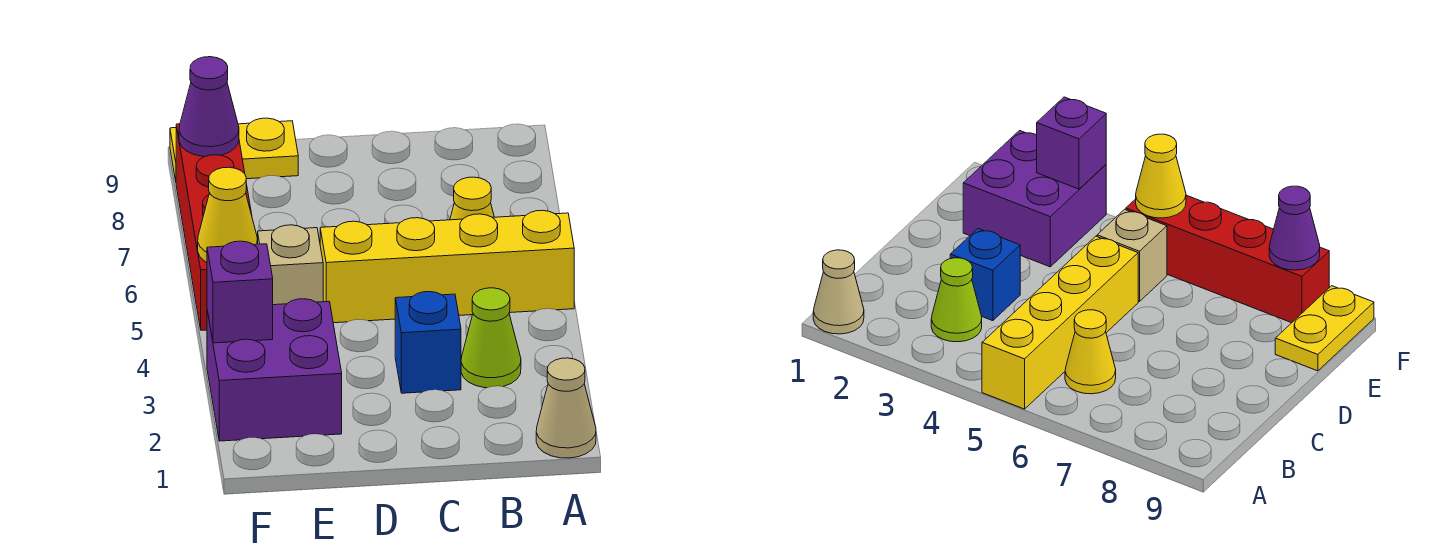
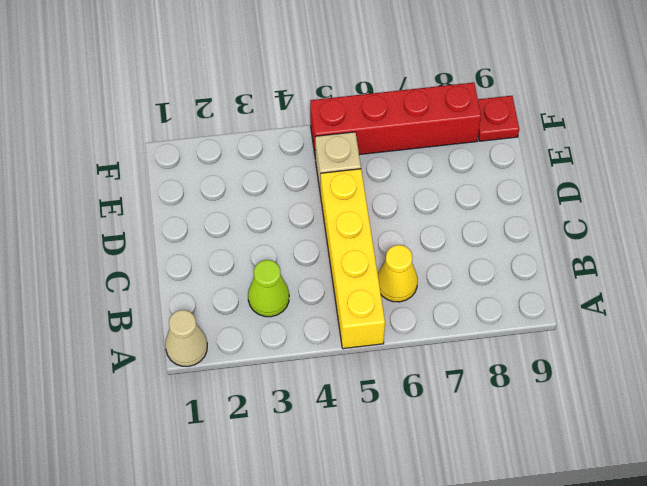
red 1x1 plate [478,96,519,141] -> yellow 1x2 plate [170,118,298,181]
none -> blue 1x1 brick [395,292,461,393]
none -> purple 2x2 brick [207,299,342,441]
none -> purple 1x1 brick [207,241,273,343]

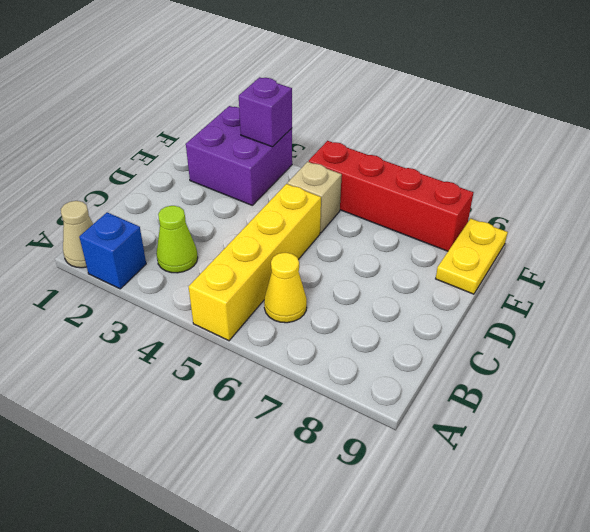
blue 1x1 brick [79,212,146,289] -> blue 1x1 brick moved to [395,292,461,393]
none -> yellow 1x1 cone [198,167,257,262]
none -> purple 1x1 cone [179,57,239,157]

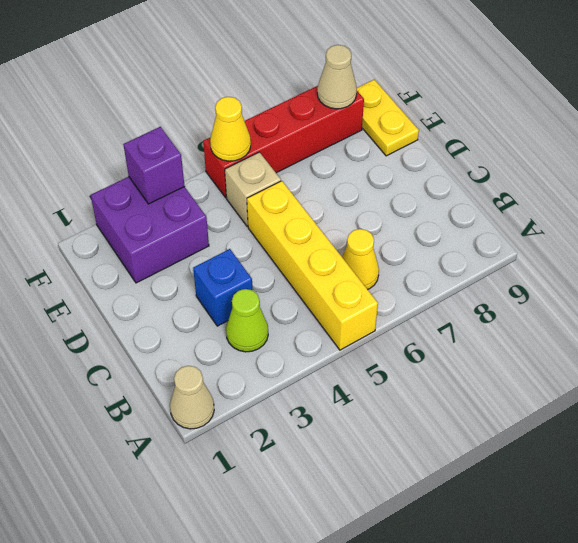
tan 1x1 cone [317,45,357,109] -> purple 1x1 cone [179,57,239,157]

